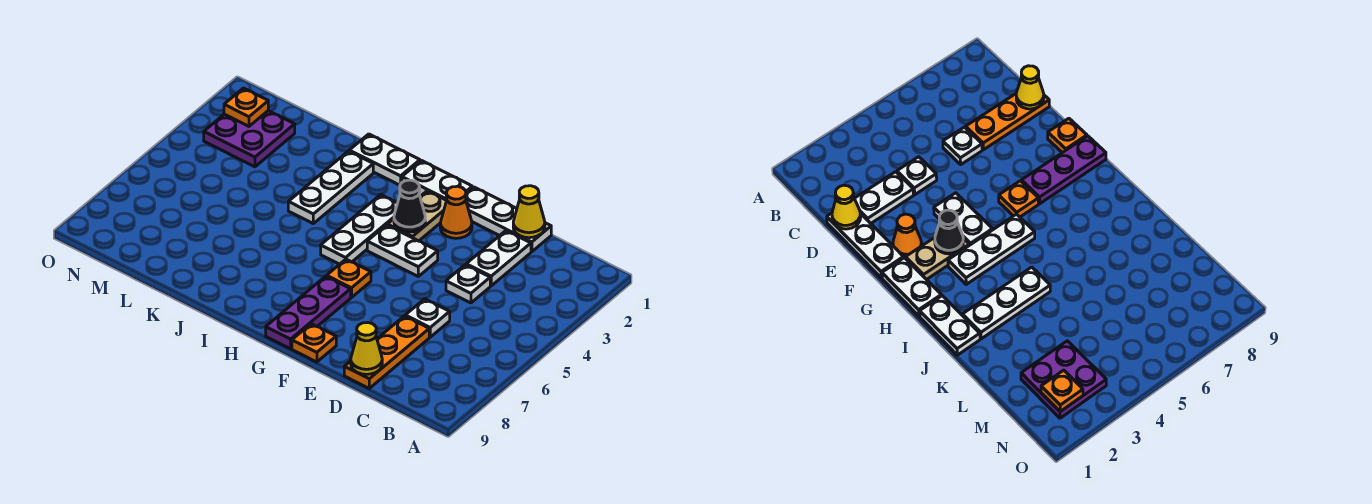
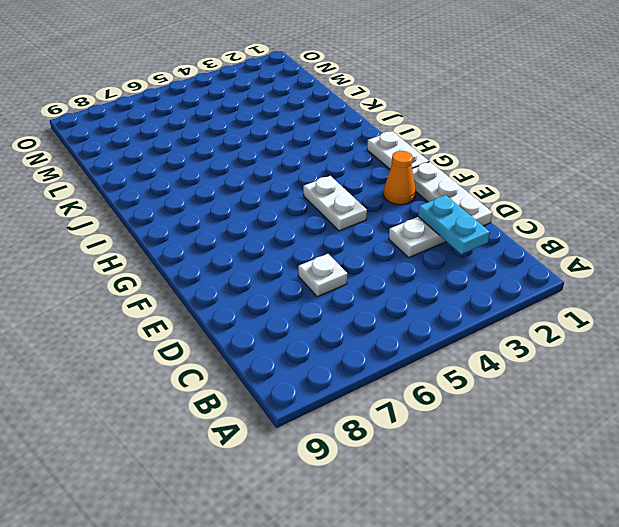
cyan 1x2 plate [418,195,490,254] -> none
none -> white 1x1 plate [446,265,490,303]
none -> orange 1x3 plate [344,316,429,388]
none -> orange 1x1 plate [292,324,336,362]

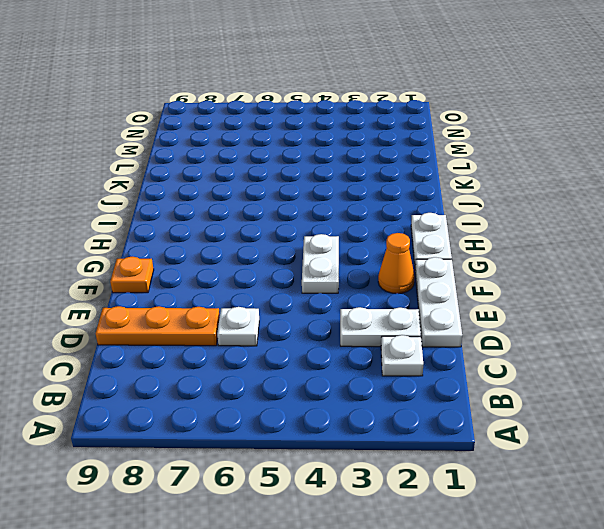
white 1x1 plate [381,335,423,376] -> white 1x1 plate moved to [446,265,490,303]
none -> tan 1x2 plate [388,191,447,241]
none -> orange 1x1 plate [327,259,371,297]
none -> purple 1x3 plate [266,276,351,349]

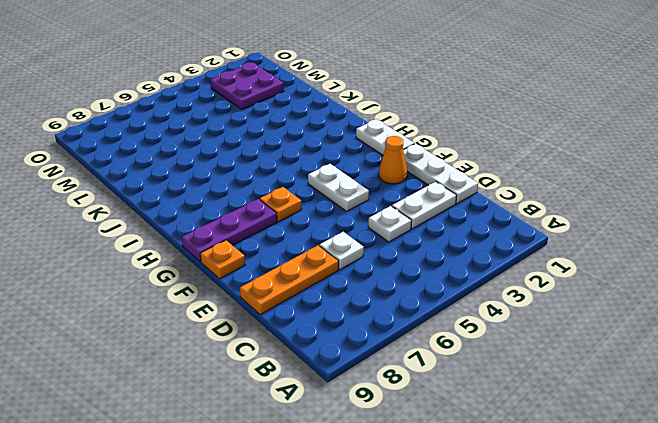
none -> tan 1x2 plate [388,191,447,241]
none -> white 1x3 plate [321,195,397,264]
none -> white 1x2 plate [349,134,420,185]

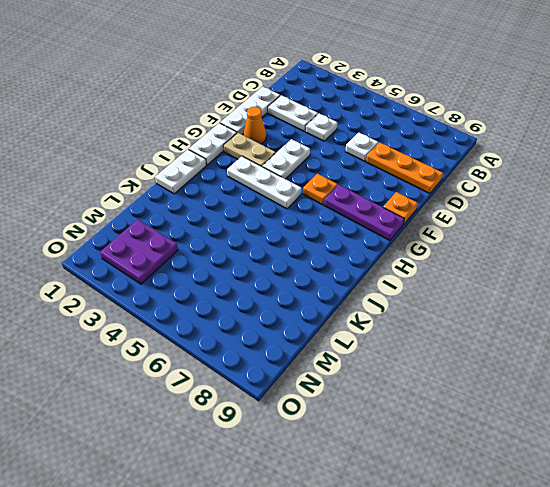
none -> white 1x3 plate [288,151,373,223]
none -> yellow 1x1 cone [513,186,545,238]
none -> yellow 1x1 cone [351,323,382,374]

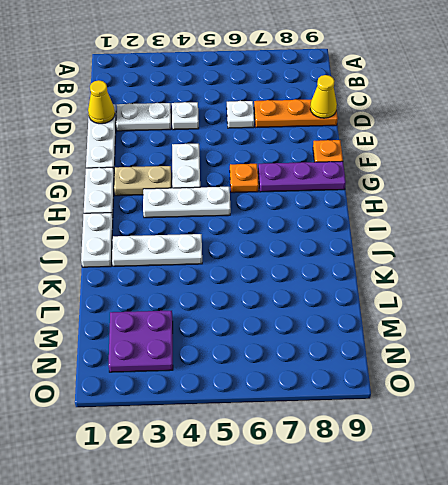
none -> orange 1x1 cone [440,186,472,238]
none -> black 1x1 cone [394,180,425,232]
none -> orange 1x1 plate [224,88,268,126]

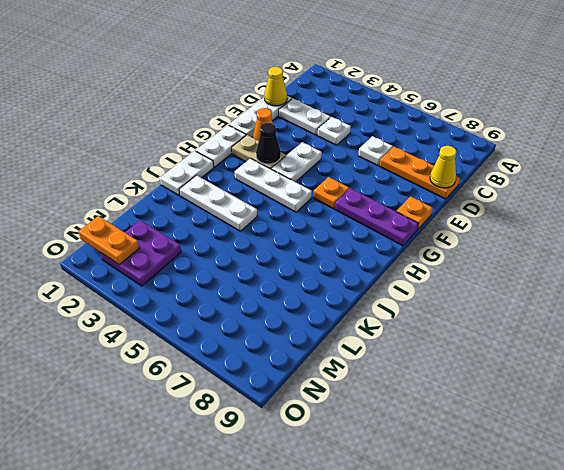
orange 1x2 plate [78,216,139,265] -> orange 1x1 plate [224,88,268,126]

